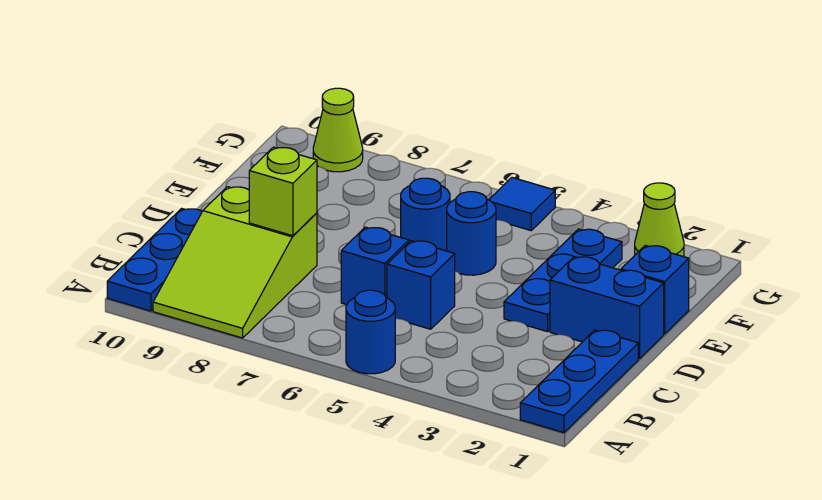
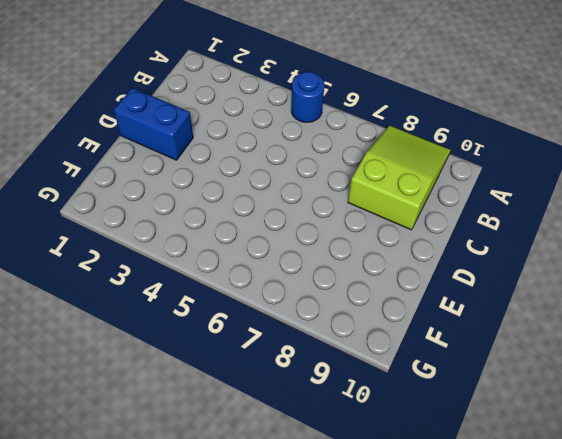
none -> blue 1x3 plate [520,330,638,433]
none -> blue 1x3 plate [107,208,202,311]
none -> blue 1x1 brick [387,241,455,329]

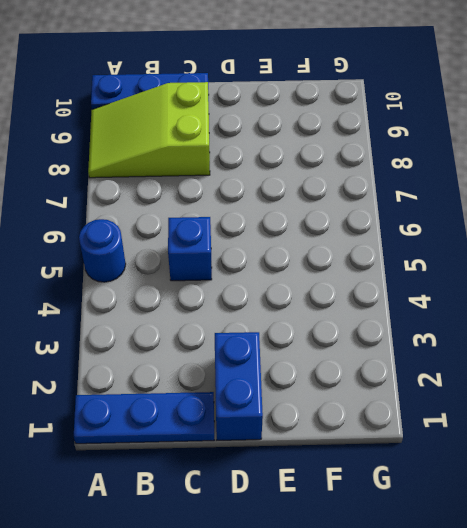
none -> blue 1x1 brick [341,227,409,305]
none -> blue 1x3 plate [504,229,622,332]
none -> blue 1x1 brick [621,245,689,334]

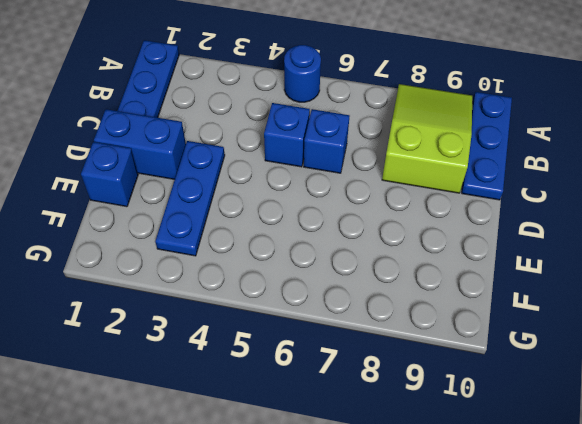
none -> blue 1x1 round brick [447,192,496,275]
none -> blue 1x1 round brick [401,178,450,251]
none -> lime 1x1 cone [635,183,684,256]

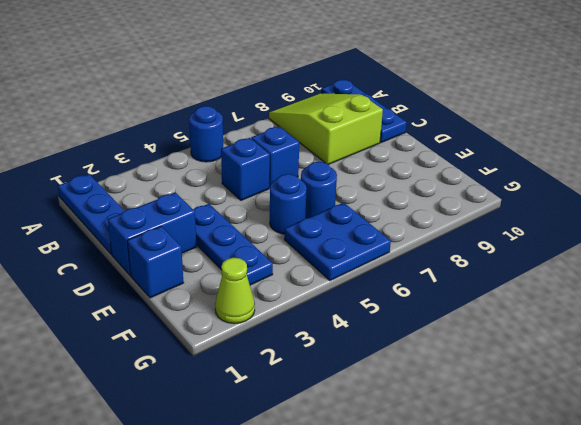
blue 2x2 plate [284,203,391,281] -> blue 1x1 tile [489,178,555,230]
none -> lime 1x1 cone [313,88,363,172]
none -> lime 1x1 brick [249,147,317,236]

